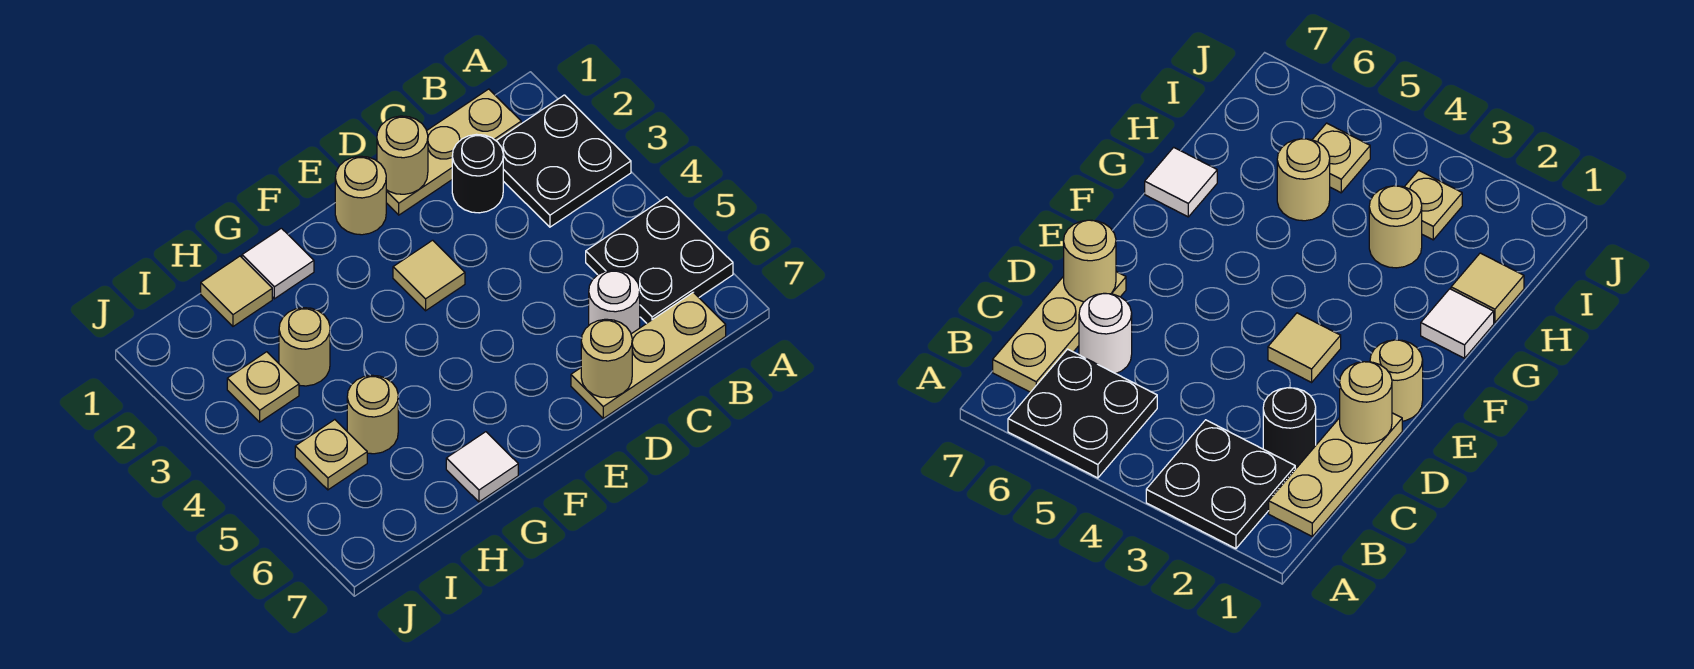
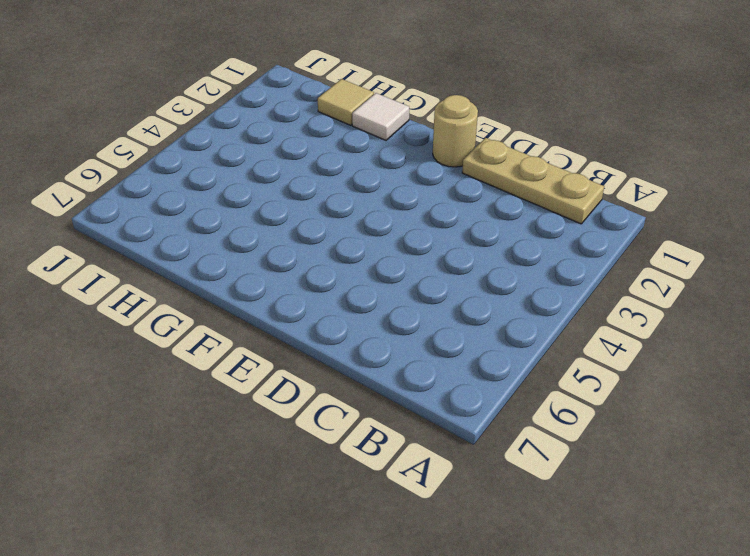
none -> black 2x2 plate [496,95,631,227]
none -> black 2x2 plate [586,197,733,323]
none -> tan 1x3 plate [571,292,726,418]

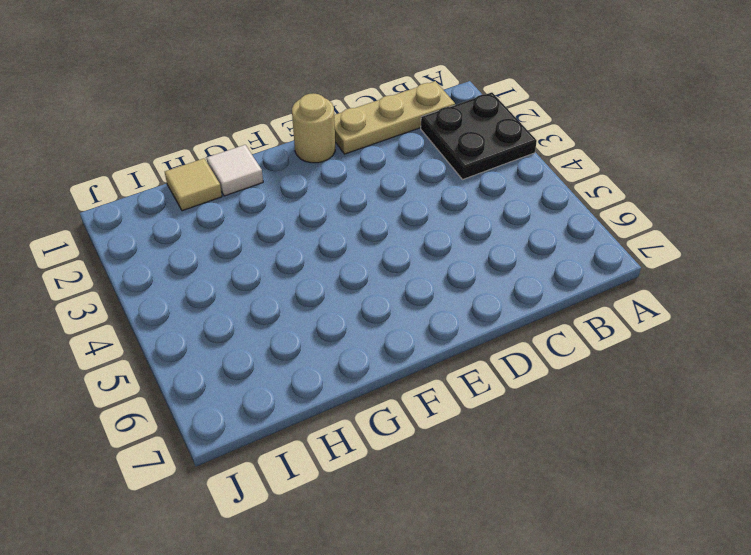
none -> black 2x2 plate [586,197,733,323]
none -> tan 1x3 plate [571,292,726,418]
none -> black 1x1 round brick [452,134,503,213]

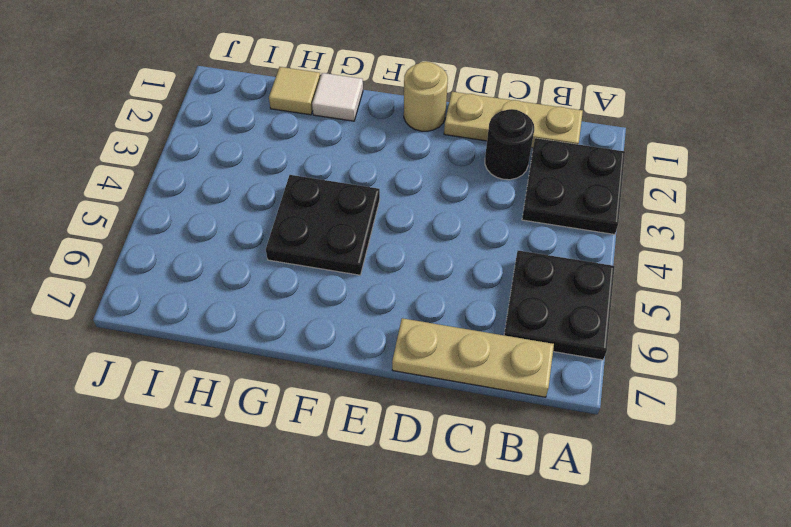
black 2x2 plate [266,175,380,275] -> none
none -> white 1x1 round brick [589,270,640,334]
none -> tan 1x1 tile [393,240,465,311]
none -> white 1x1 tile [446,432,518,502]

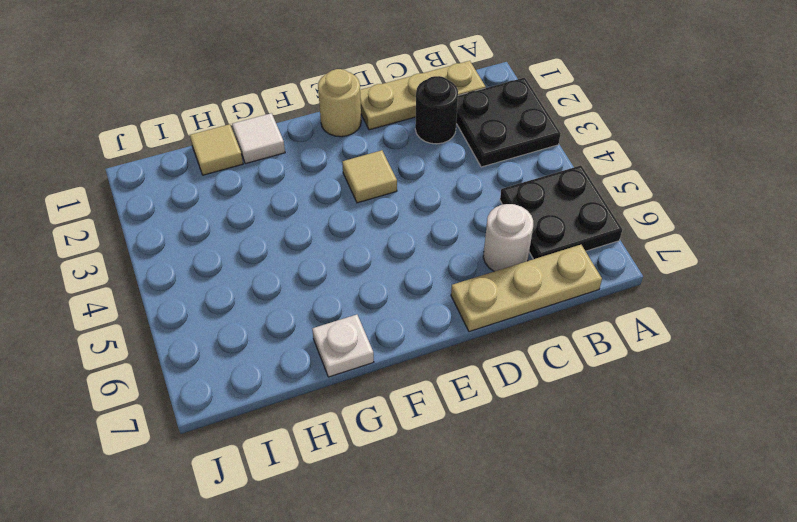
white 1x1 plate [312,315,374,377] -> white 1x1 tile [446,432,518,502]
none -> tan 1x1 round brick [279,308,330,386]
none -> tan 1x1 round brick [347,375,398,454]
none -> tan 1x1 plate [227,352,299,422]

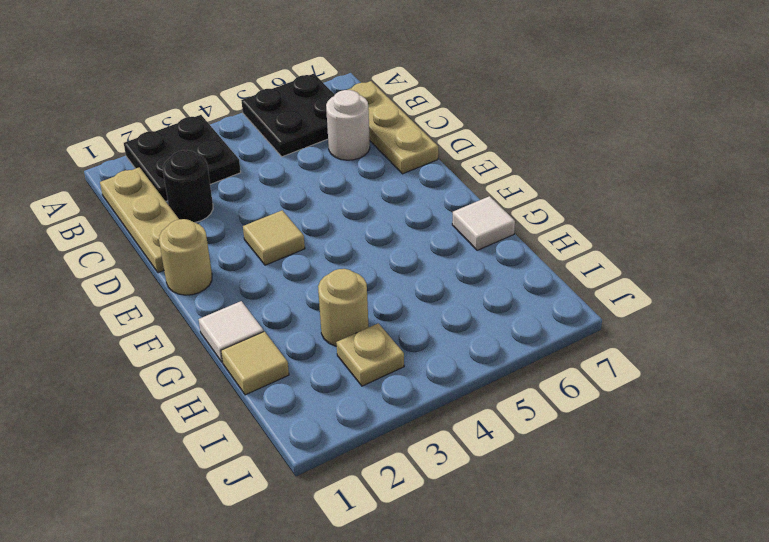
none -> tan 1x1 round brick [347,375,398,454]
none -> tan 1x1 plate [295,420,367,490]
none -> tan 1x1 round brick [377,116,428,194]

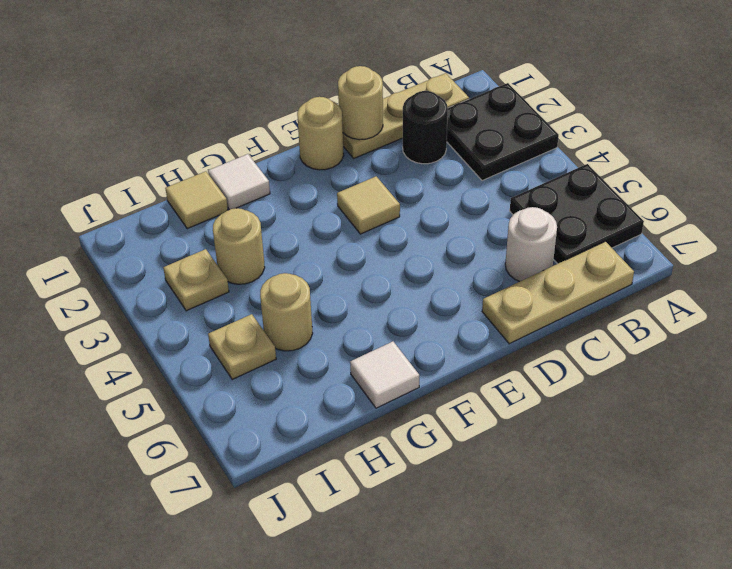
none -> tan 1x1 round brick [581,319,632,398]

